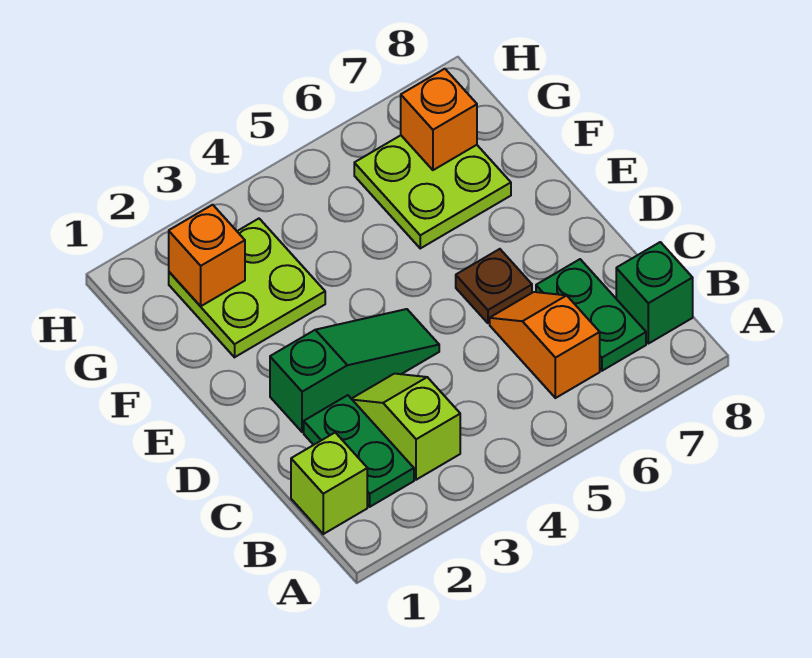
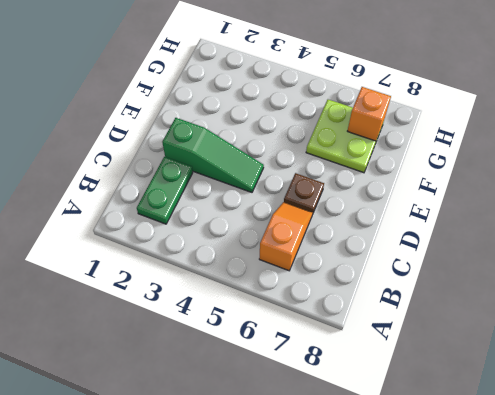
none -> lime 1x1 brick [291,433,367,534]
none -> lime 1x2 slope [352,374,460,480]
none -> green 1x2 plate [536,259,646,371]

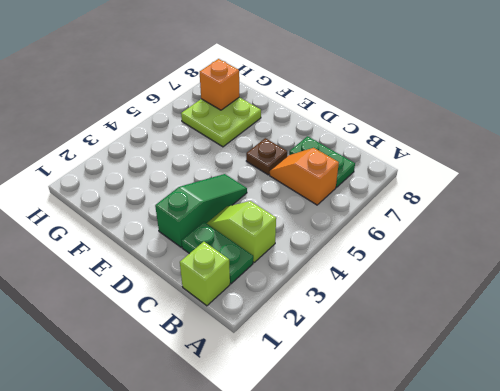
none -> green 1x1 brick [616,242,693,344]
none -> lime 2x2 plate [169,219,325,357]
none -> orange 1x1 brick [169,205,245,306]

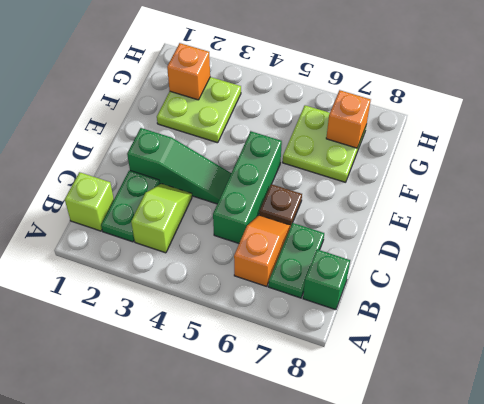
green 1x3 brick [213,131,282,243] -> none

